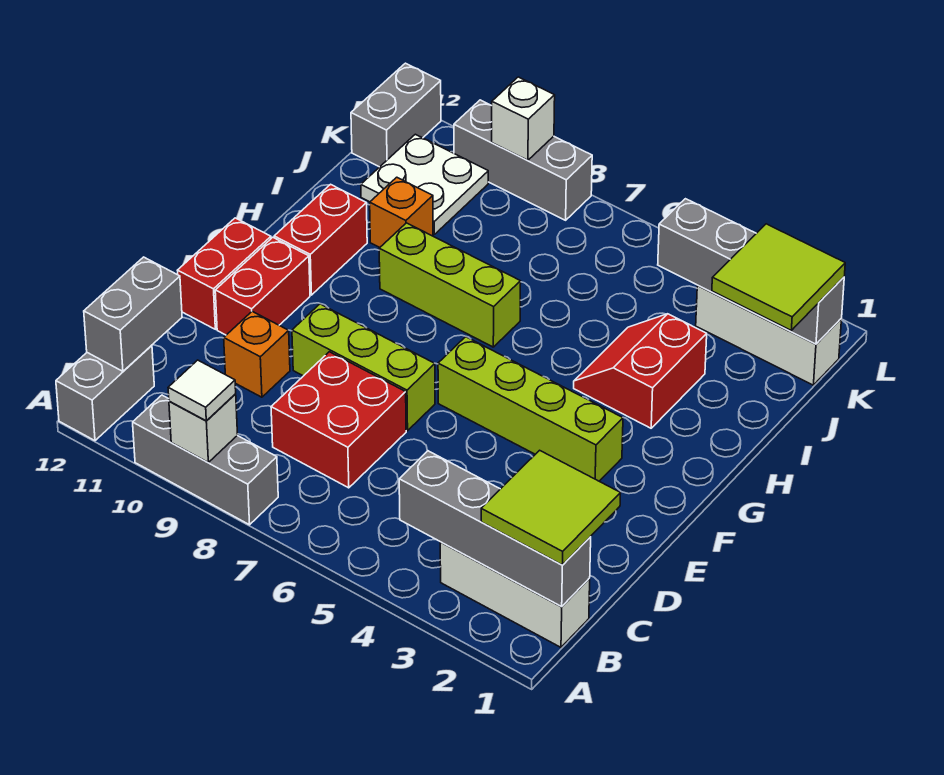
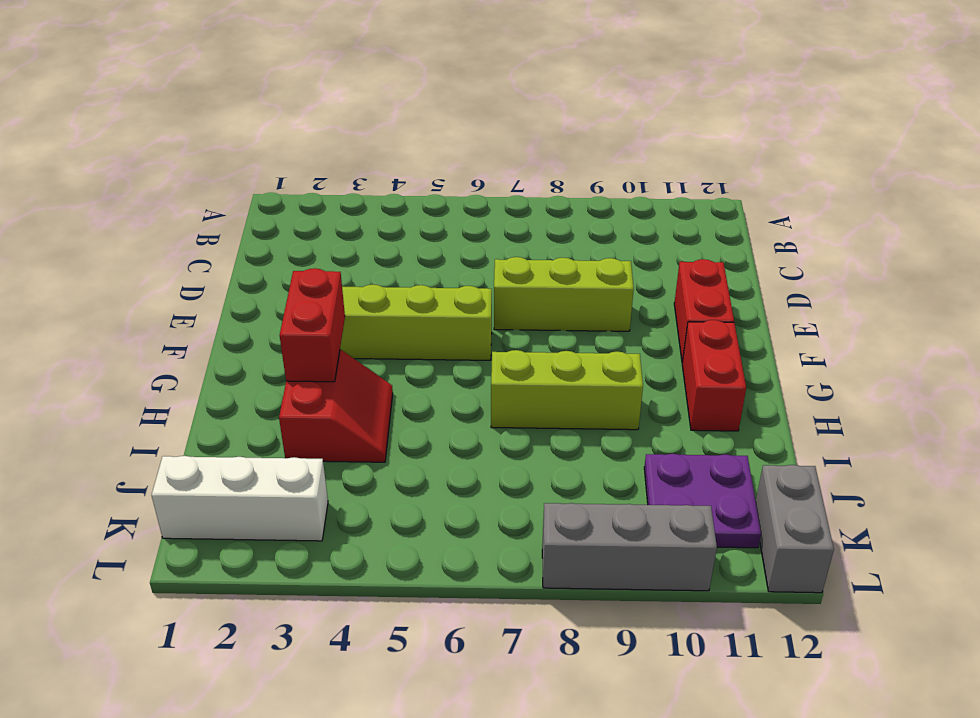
red 1x2 brick [280,268,345,382] -> red 1x2 brick moved to [177,218,271,329]
purple 2x2 plate [644,454,761,548] -> white 2x2 plate [361,134,488,234]
none -> grey 1x3 brick [133,395,278,525]
none -> grey 1x2 brick [56,345,154,441]
none -> white 1x3 brick [440,542,590,647]

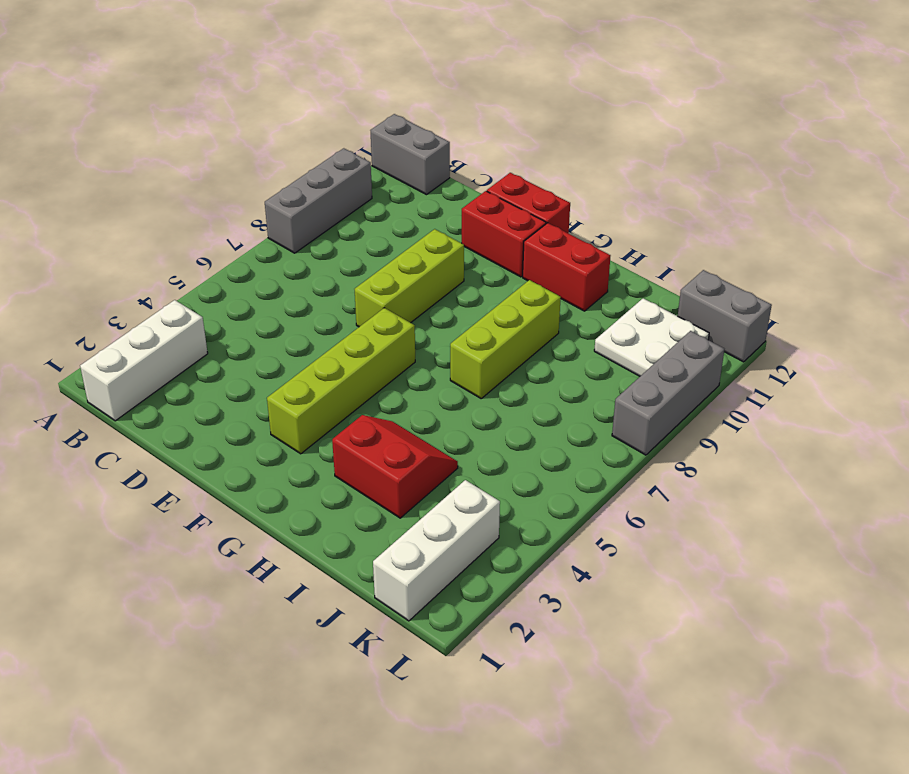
none -> red 2x2 brick [271,352,406,488]
none -> orange 1x1 brick [224,311,290,397]
none -> orange 1x1 brick [370,177,433,247]

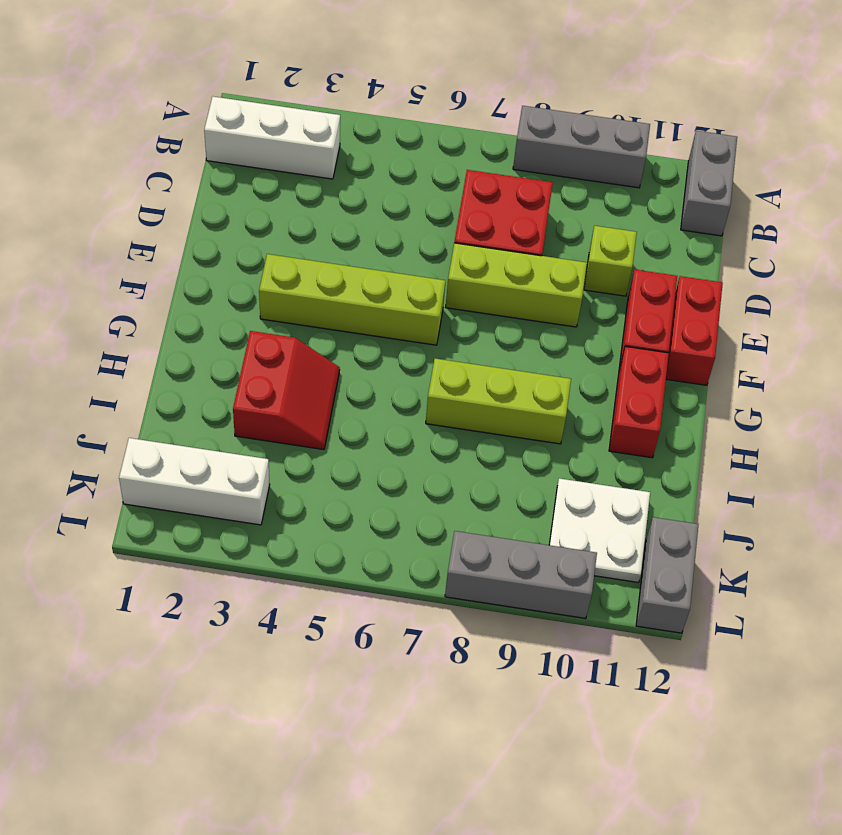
lime 1x1 brick [584,226,637,296] -> orange 1x1 brick [224,311,290,397]
none -> orange 1x1 brick [370,177,433,247]
none -> white 1x1 brick [169,394,238,462]
none -> grey 1x4 brick [399,451,591,606]

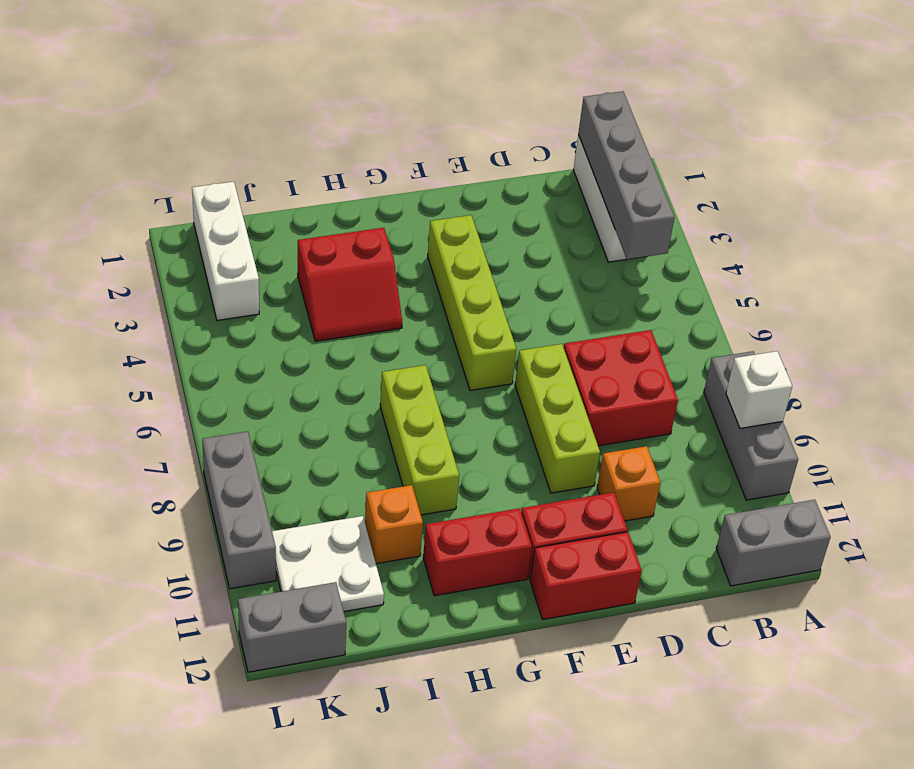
none -> grey 1x2 brick [84,257,182,371]
none -> grey 1x4 brick [658,199,844,344]
none -> white 1x1 brick [492,77,555,160]

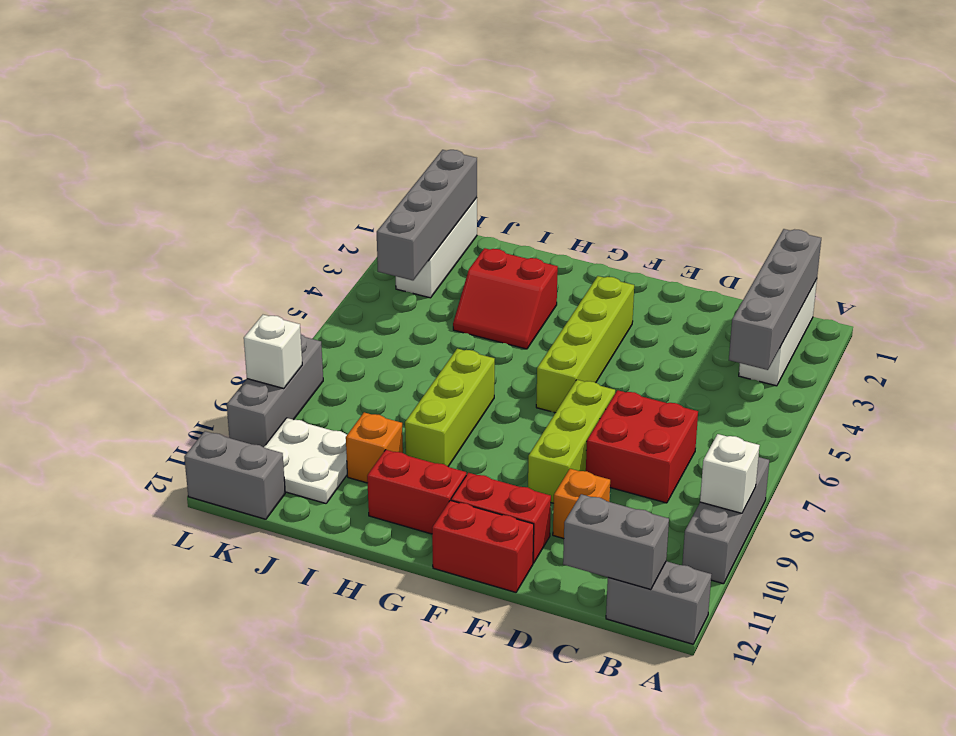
none -> white 1x1 tile [168,360,236,421]
none -> lime 2x2 tile [481,450,620,565]
none -> lime 2x2 tile [712,224,845,330]

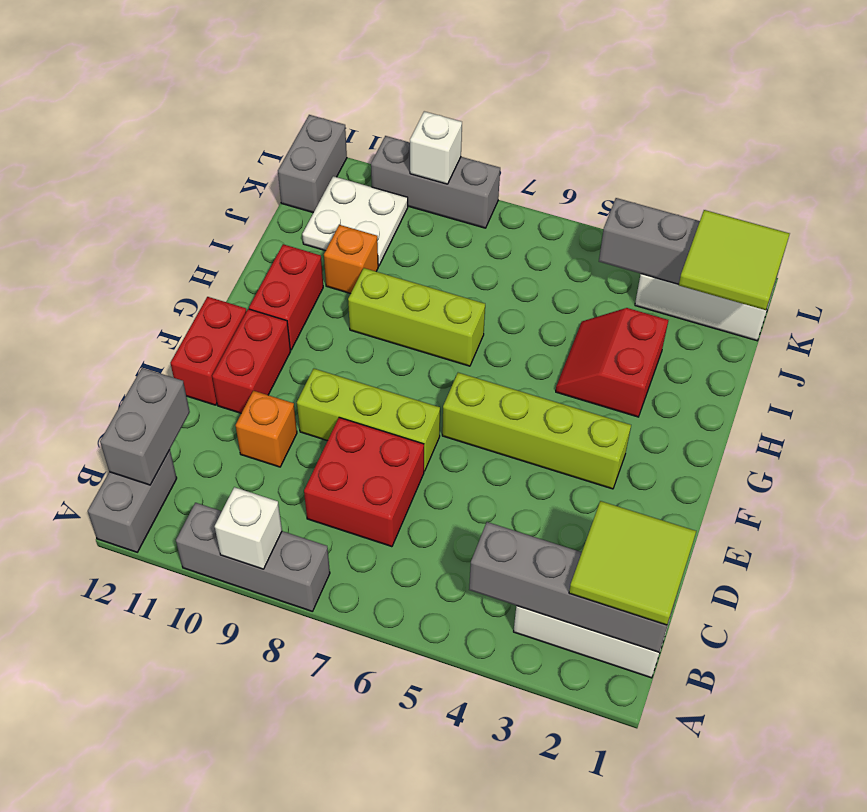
none -> white 1x1 tile [168,360,236,421]

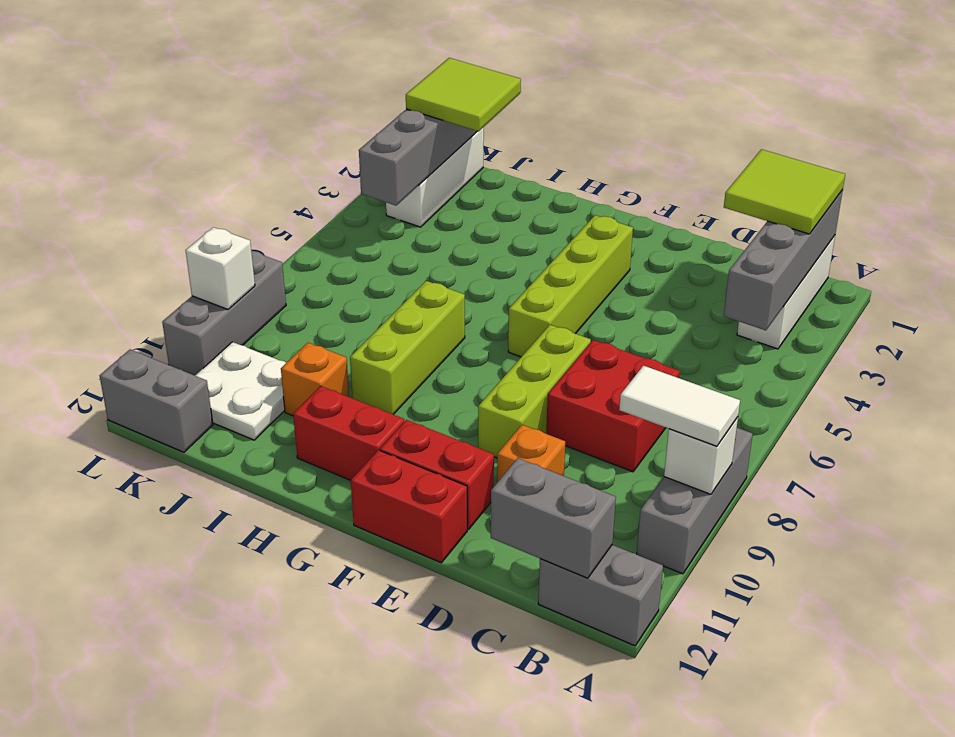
white 1x2 tile [619,366,740,446] -> white 1x1 tile [168,360,236,421]
none -> red 2x2 slope [574,314,707,428]

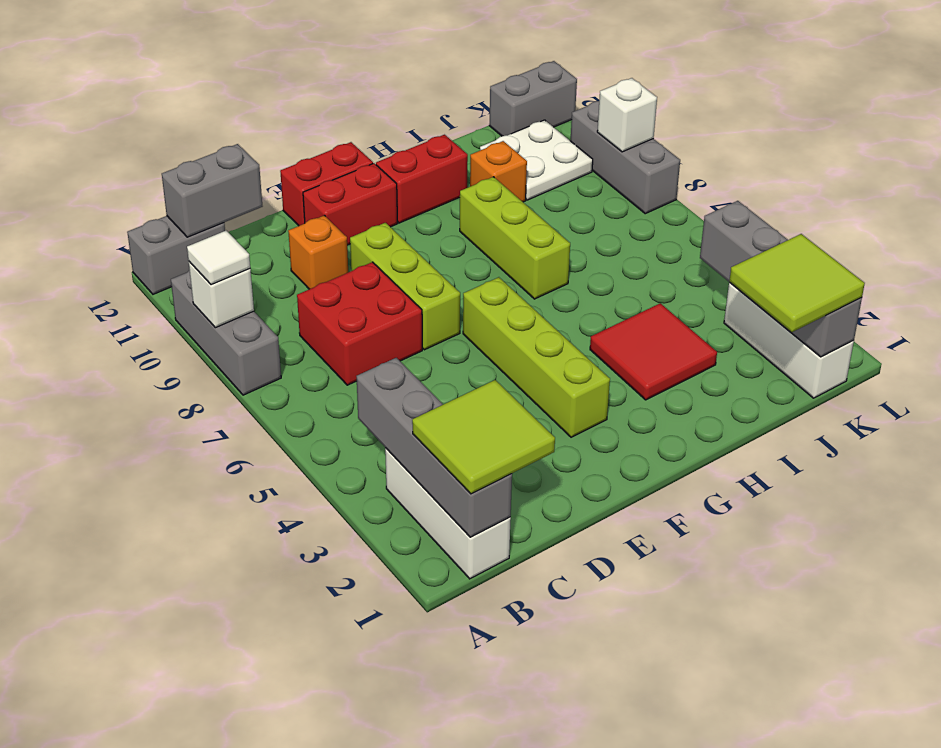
red 2x2 tile [590,303,717,400] -> red 2x2 slope [574,314,707,428]

